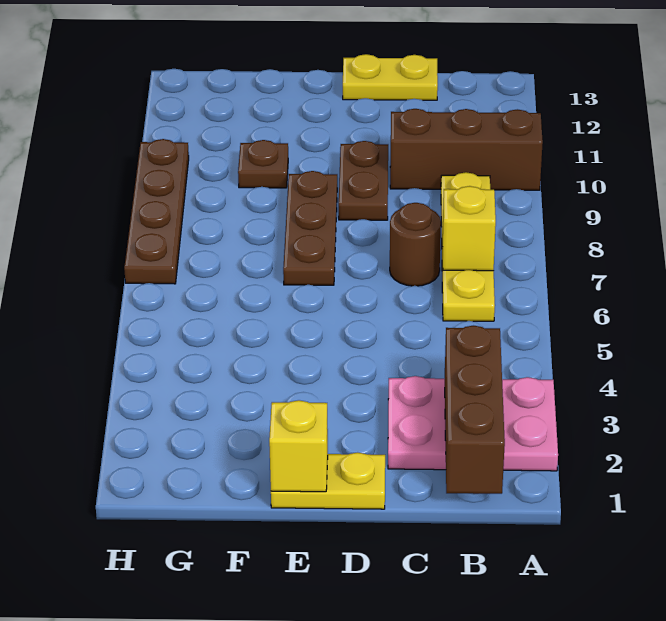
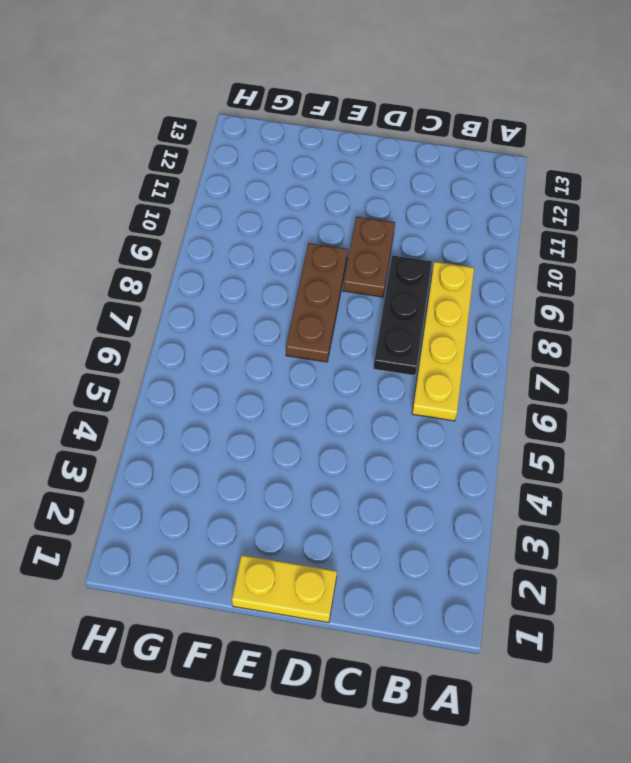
black 1x3 plate [373,255,432,376] -> brown 1x1 round brick [390,203,441,286]
none -> pink 2x3 plate [388,376,558,471]
none -> brown 1x3 brick [390,109,543,190]
none -> yellow 1x2 plate [343,54,438,100]

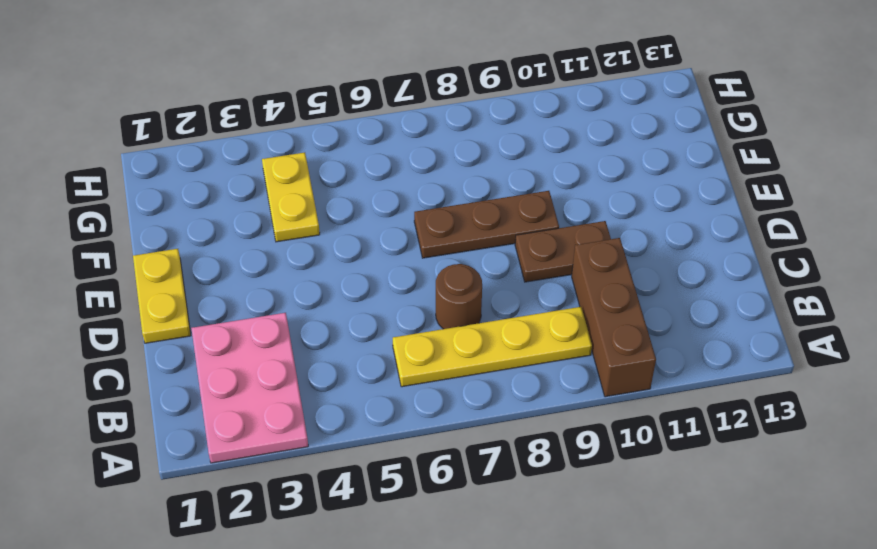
yellow 1x2 plate [262,152,320,242] -> yellow 1x2 plate moved to [343,54,438,100]
none -> brown 1x1 plate [238,140,288,188]
none -> brown 1x4 plate [124,139,189,284]
none -> brown 1x3 brick [445,326,505,494]

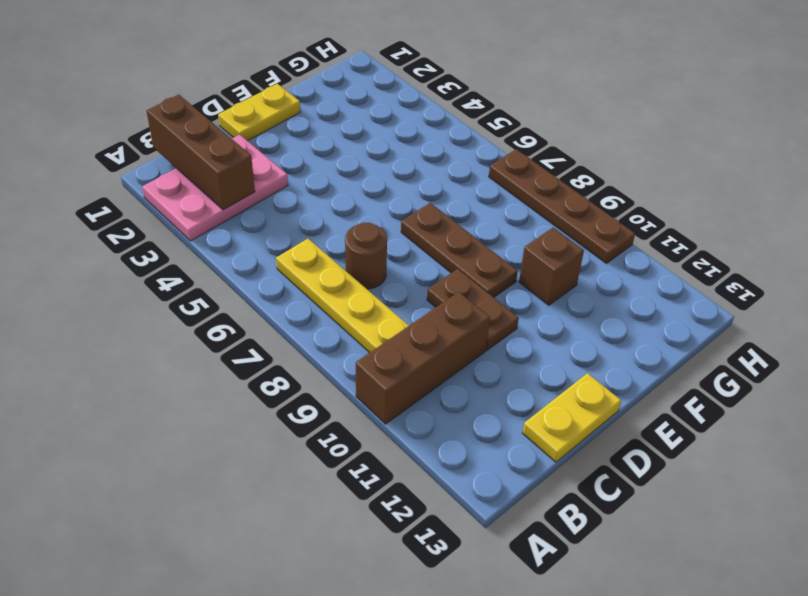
brown 1x1 brick [519,228,584,305] -> brown 1x1 plate [238,140,288,188]
none -> yellow 1x1 brick [442,186,496,271]
none -> yellow 1x1 brick [269,400,328,492]

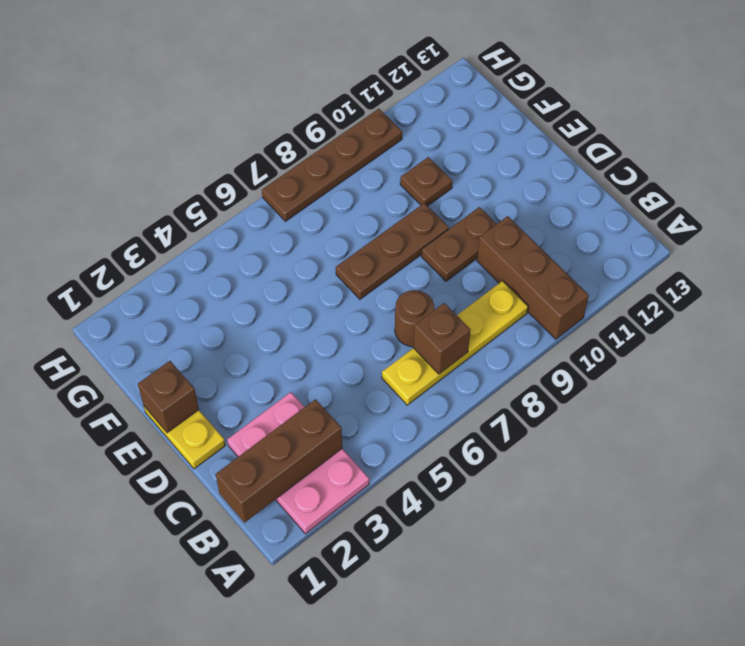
brown 1x1 brick [413,303,470,374] -> yellow 1x1 brick [442,186,496,271]
brown 1x1 brick [138,361,199,433] -> yellow 1x1 brick [269,400,328,492]
none -> yellow 1x2 plate [343,54,438,100]

